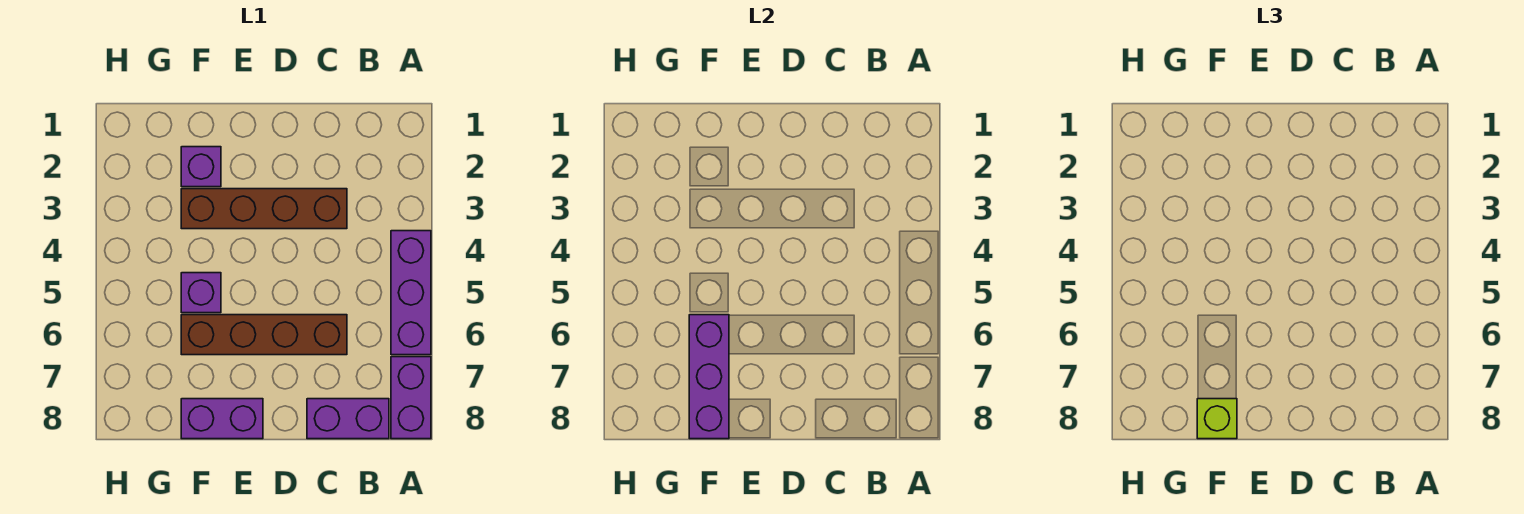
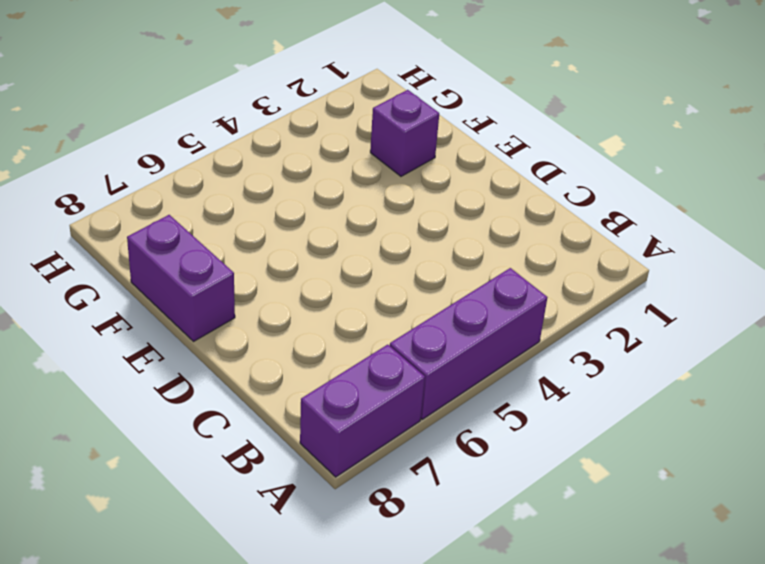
none -> purple 1x2 brick [307,399,389,439]
none -> brown 1x4 brick [181,189,347,229]

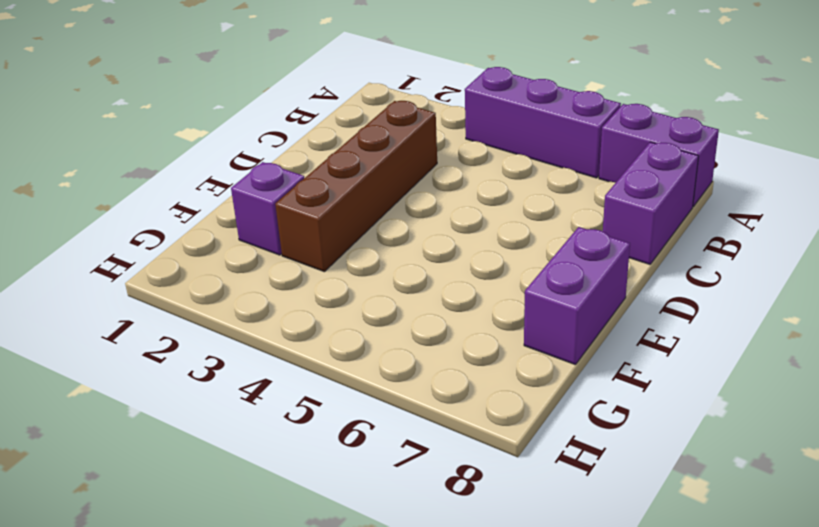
none -> brown 1x4 brick [181,315,347,355]
none -> purple 1x1 brick [181,273,221,313]

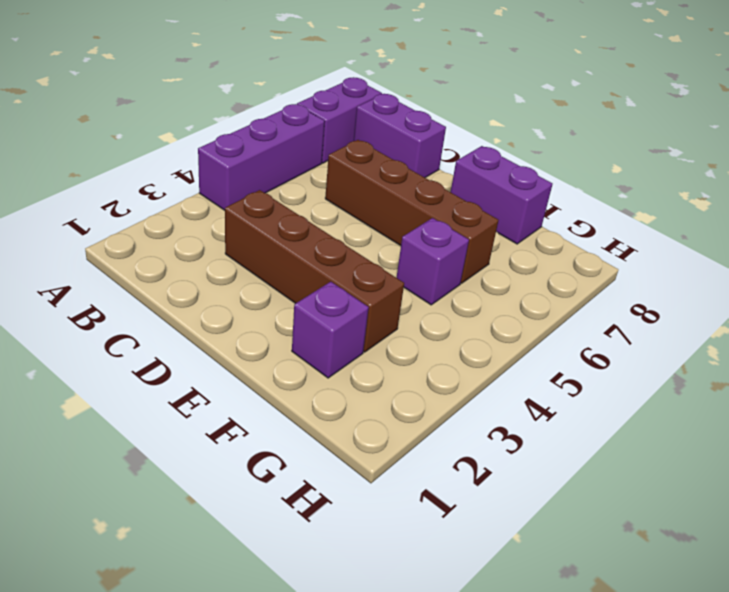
none -> purple 1x3 brick [689,315,729,439]
none -> lime 1x1 brick [1197,399,1237,439]

